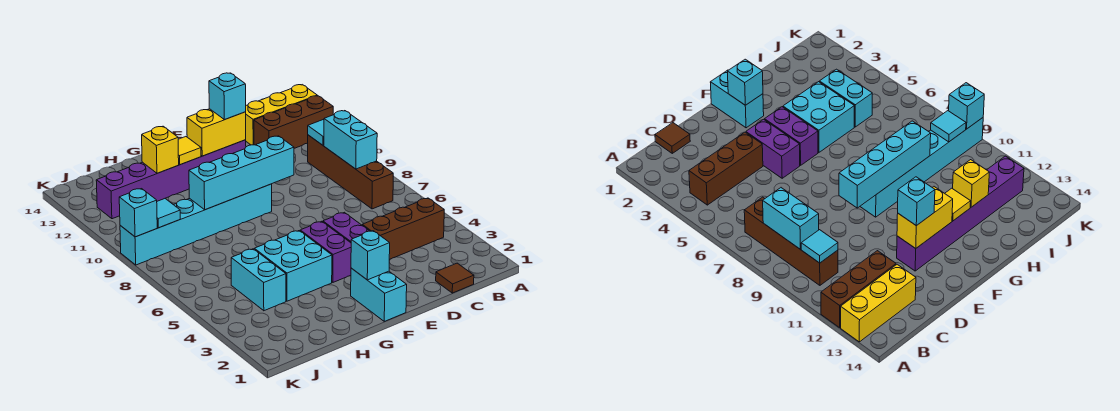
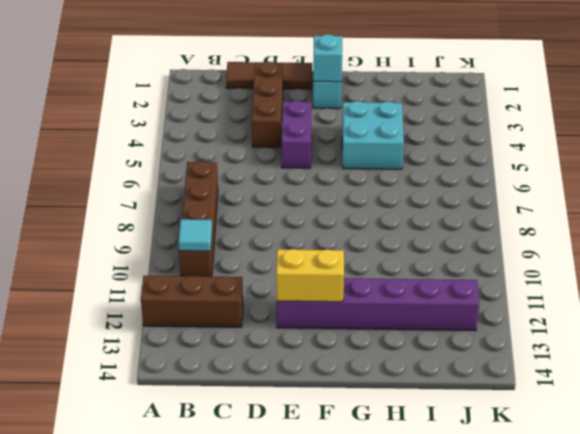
brown 1x3 tile [226,62,312,89] -> brown 1x1 tile [436,263,474,293]
brown 1x3 brick [252,62,283,147] -> brown 1x3 brick turned to [362,198,444,260]
none -> yellow 1x3 brick [246,85,317,145]
none -> purple 1x2 brick [300,221,351,282]
none -> cyan 1x6 brick [120,184,272,265]

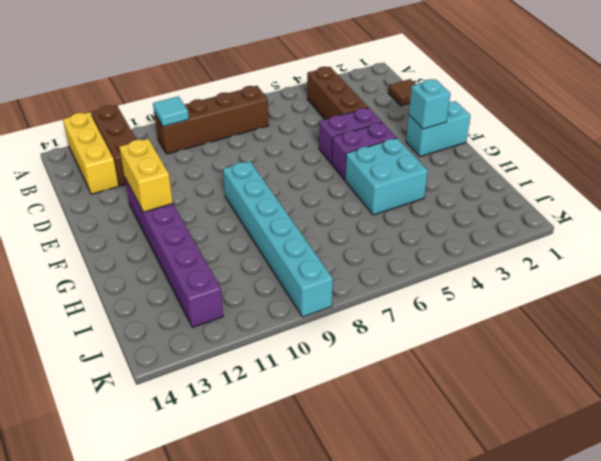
none -> cyan 1x2 brick [231,249,286,311]
none -> cyan 1x2 brick [324,111,377,169]
none -> cyan 1x4 brick [189,136,294,210]

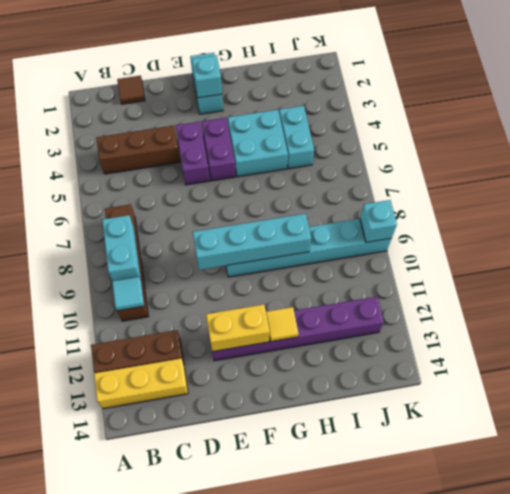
none -> yellow 1x1 brick [142,126,179,173]
none -> cyan 1x1 tile [157,199,180,228]
none -> cyan 1x1 brick [209,73,246,120]

